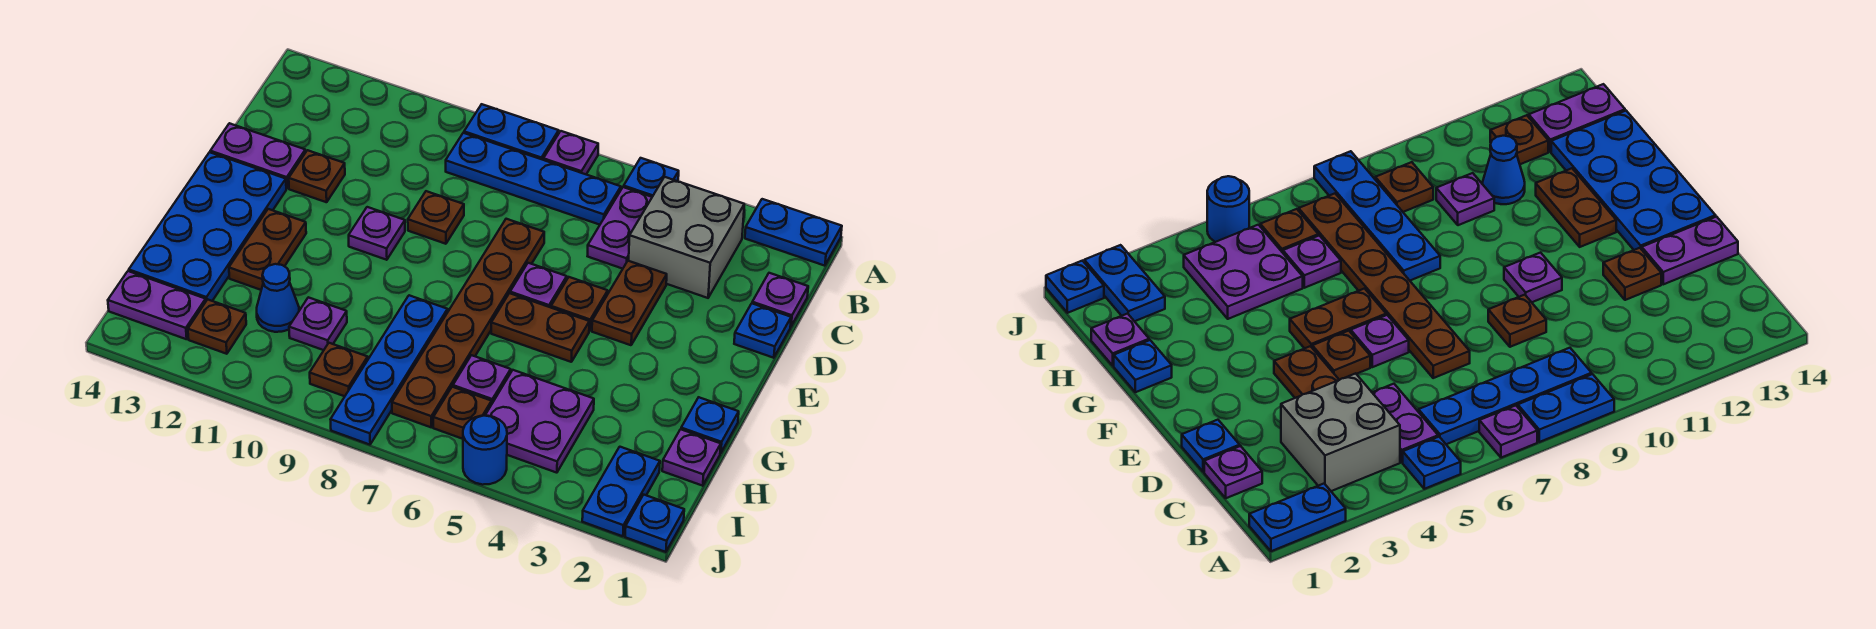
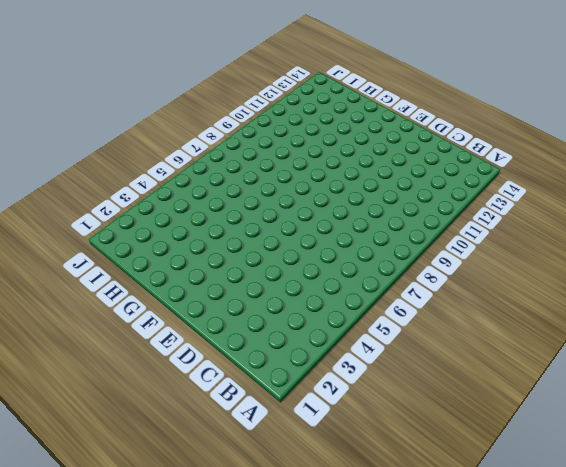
none -> blue 1x2 plate [745,199,842,266]
none -> blue 1x1 plate [624,158,679,197]
none -> purple 1x1 plate [543,131,598,174]
none -> blue 1x2 plate [464,104,559,160]

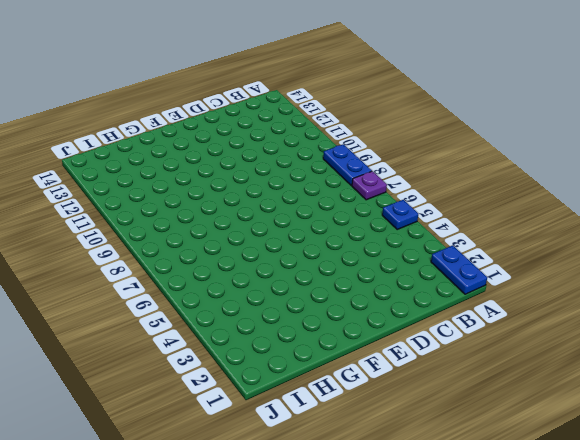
none -> grey 2x2 brick [629,177,744,298]
none -> purple 1x2 plate [588,187,652,269]
none -> blue 1x4 plate [446,133,621,225]
none -> purple 1x1 plate [752,273,808,327]

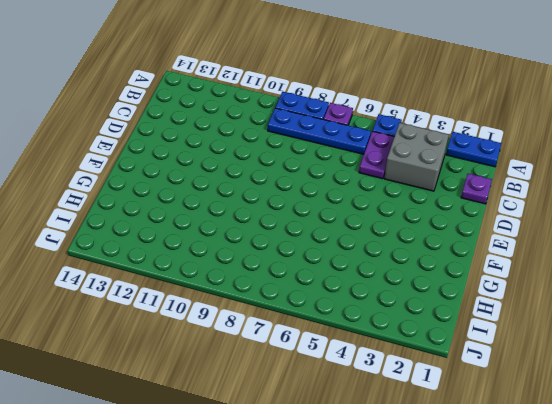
none -> blue 1x1 plate [734,304,791,358]
none -> brown 1x2 plate [592,261,667,345]
none -> brown 1x6 plate [392,219,544,427]
none -> brown 1x1 plate [408,191,464,244]

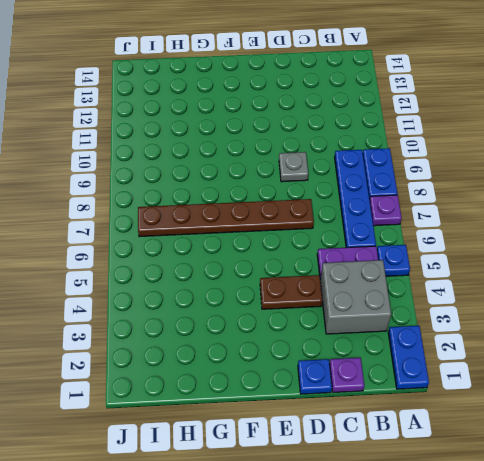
grey 1x1 plate [279,152,308,182] -> brown 1x1 plate [408,191,464,244]
none -> brown 1x1 plate [289,150,345,202]
none -> purple 1x2 plate [210,123,305,189]
none -> brown 1x1 plate [551,277,608,331]
none -> purple 1x1 plate [510,263,567,308]

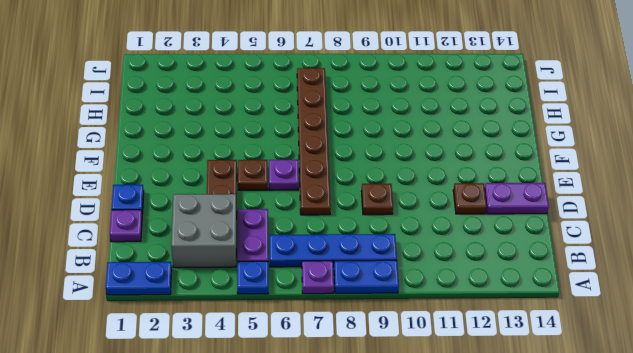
none -> purple 1x1 plate [349,207,405,260]
none -> blue 2x4 plate [129,152,286,301]
none -> brown 1x2 plate [491,293,589,362]
none -> brown 1x2 plate [229,209,306,290]

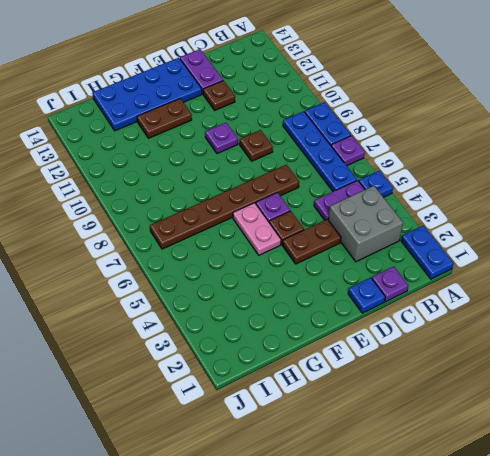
pink 1x2 plate [233,203,281,255] -> brown 1x2 plate [491,293,589,362]
none -> blue 1x1 plate [681,397,739,453]
none -> blue 1x4 plate [331,295,448,445]
none -> purple 1x1 plate [662,429,721,486]
none -> purple 2x2 plate [485,370,594,473]

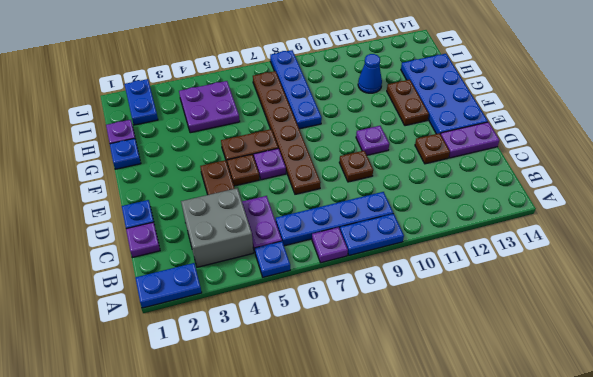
none -> purple 1x1 plate [453,355,511,403]
none -> purple 1x1 plate [289,297,347,350]
none -> brown 1x1 plate [433,387,492,439]
none -> brown 1x1 plate [310,343,368,396]

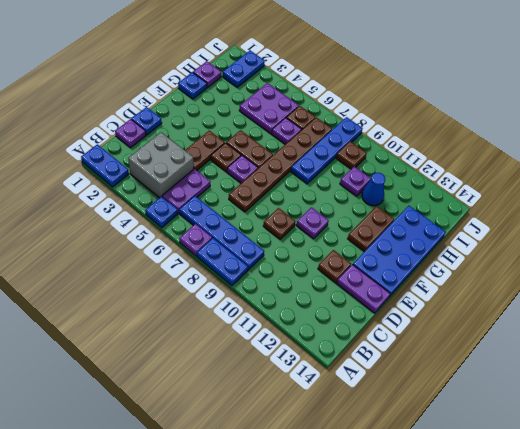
none -> brown 1x1 plate [188,299,246,354]
none -> purple 1x2 plate [108,271,206,339]
none -> blue 1x1 plate [625,495,684,552]
none -> blue 1x1 round brick [463,416,507,485]

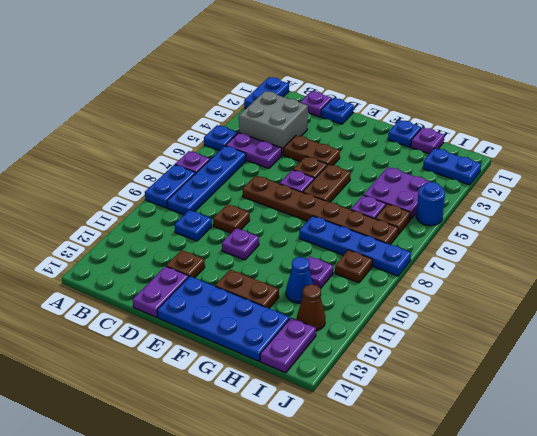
blue 1x1 plate [175,210,212,241] -> blue 1x1 plate moved to [625,495,684,552]
brown 1x1 cone [297,284,325,331] -> brown 1x1 plate [188,299,246,354]

